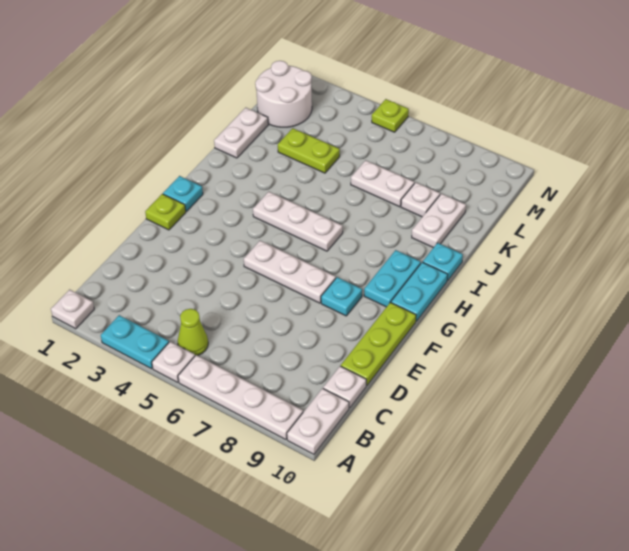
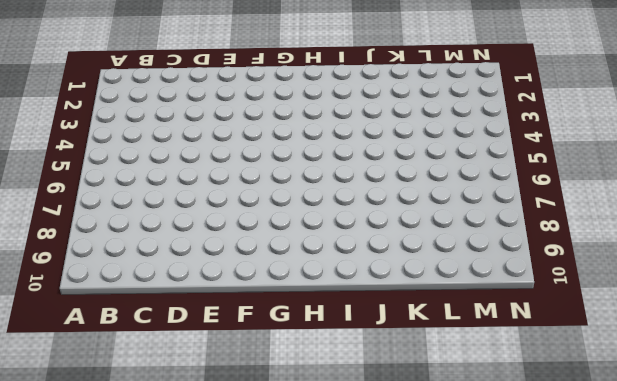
none -> white 1x1 plate [51,290,94,329]
none -> cyan 1x2 plate [101,315,169,369]
none -> white 1x1 plate [152,342,195,382]

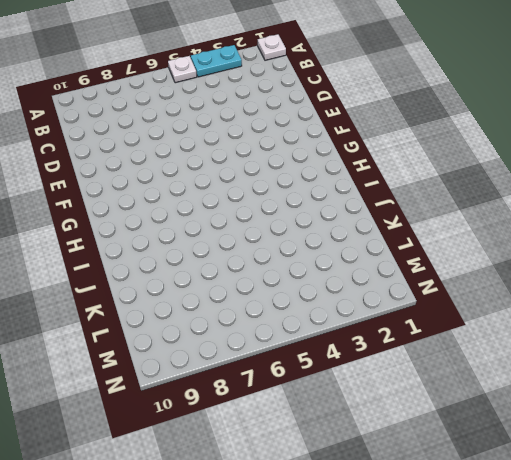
none -> white 1x4 plate [178,355,303,440]
none -> white 1x2 plate [287,388,349,454]
none -> lime 1x1 cone [178,309,208,356]

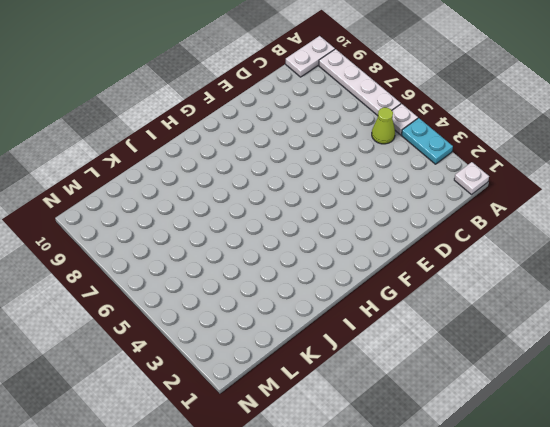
none -> white 1x1 plate [323,366,366,408]
none -> lime 1x3 plate [341,302,416,386]
none -> lime 1x1 plate [145,194,186,230]

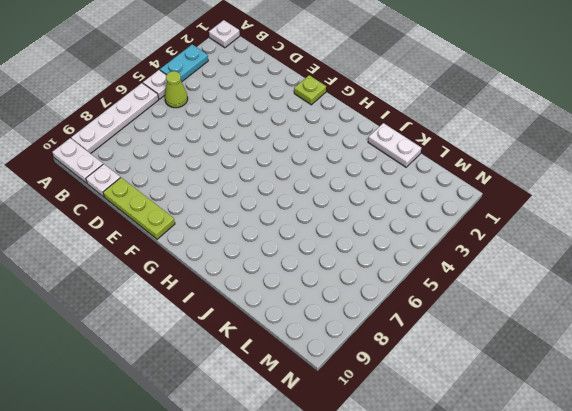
none -> white 1x3 plate [244,241,336,303]
none -> cyan 1x1 plate [321,277,362,316]
none -> cyan 1x1 plate [163,176,203,211]

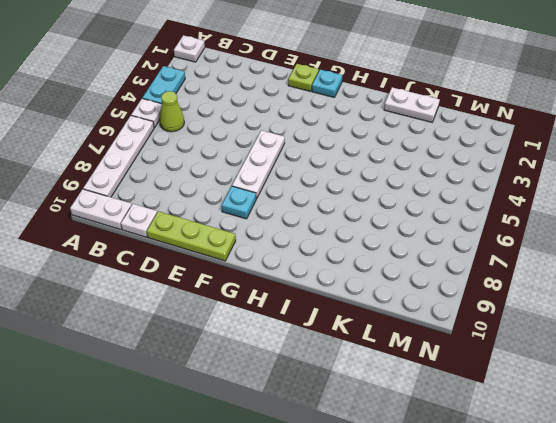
none -> cyan 1x2 plate [364,250,421,307]
none -> cyan 1x2 plate [391,262,448,321]
none -> white 1x3 plate [253,192,343,251]

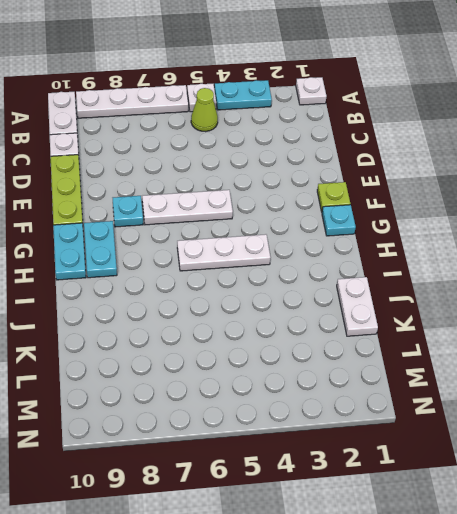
none -> cyan 1x1 plate [423,243,463,280]
none -> white 1x2 plate [412,194,466,248]
none -> lime 1x2 plate [278,128,340,173]

